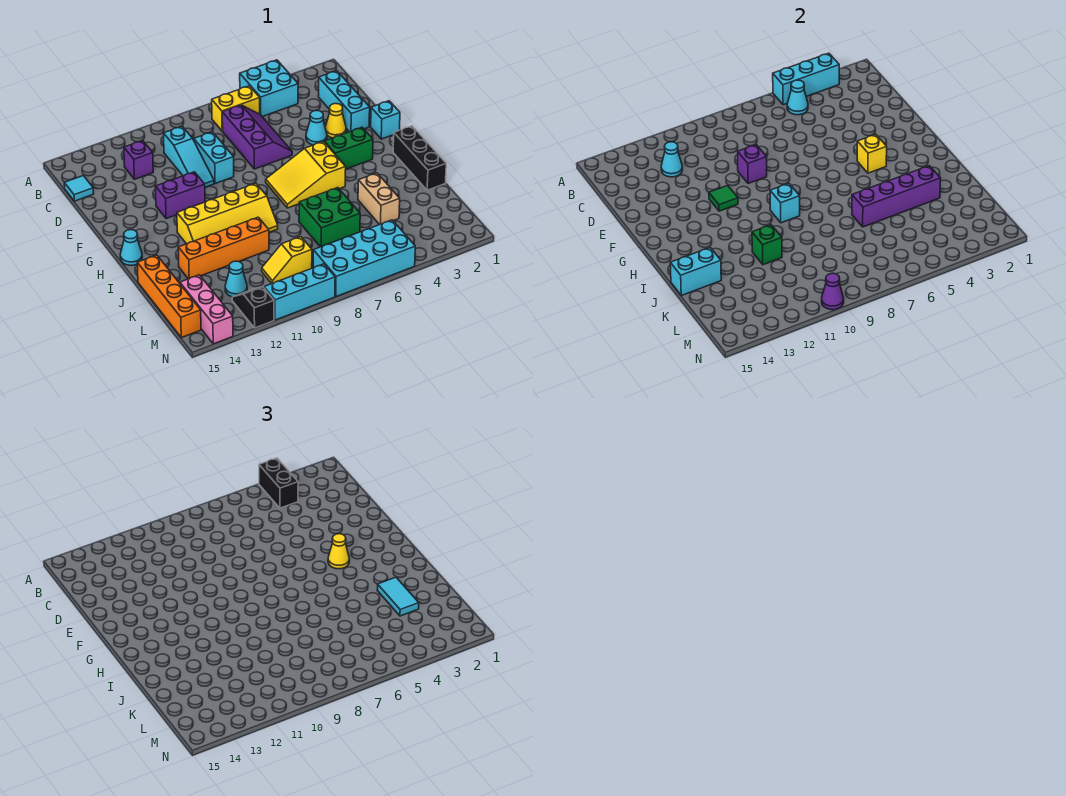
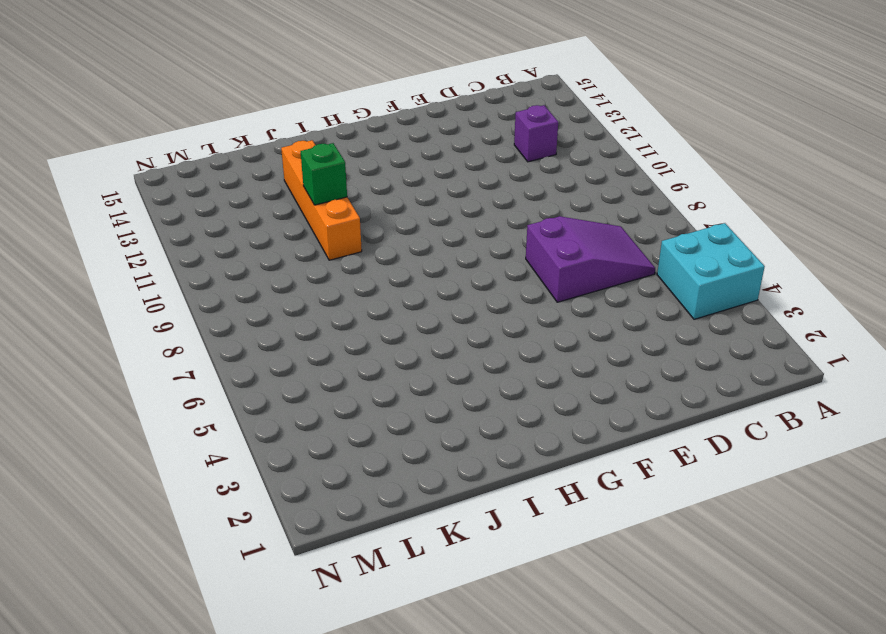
purple 2x3 slope [526,216,655,302] -> purple 2x3 slope turned to [222,105,292,169]
none -> yellow 1x2 brick [212,86,260,131]
none -> cyan 1x3 brick [318,71,370,132]
none -> cyan 1x3 slope [164,126,214,187]
none -> cyan 1x1 tile [64,176,94,201]

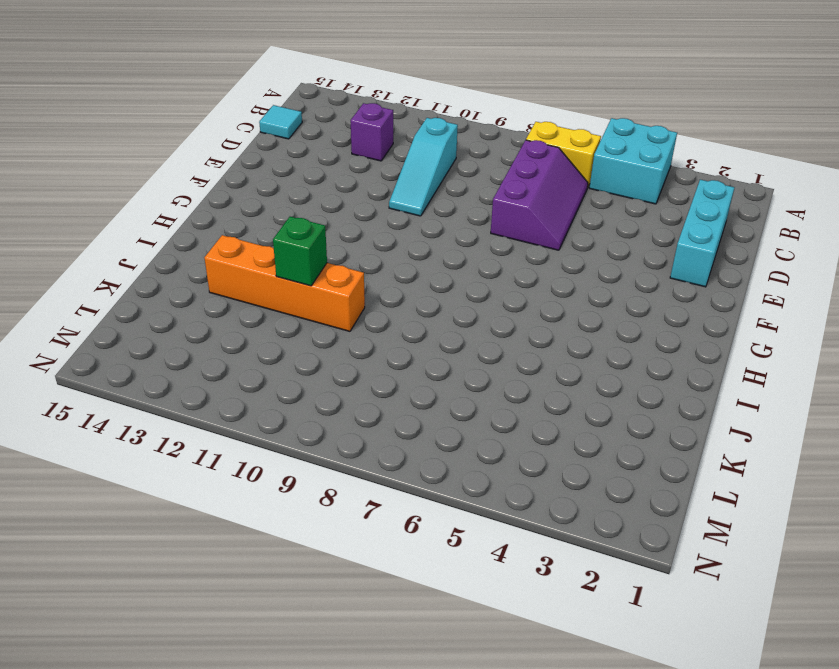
none -> cyan 1x2 brick [194,132,234,184]
none -> yellow 1x1 cone [325,104,346,138]
none -> cyan 1x1 cone [306,110,327,145]
none -> cyan 1x1 brick [371,101,400,139]

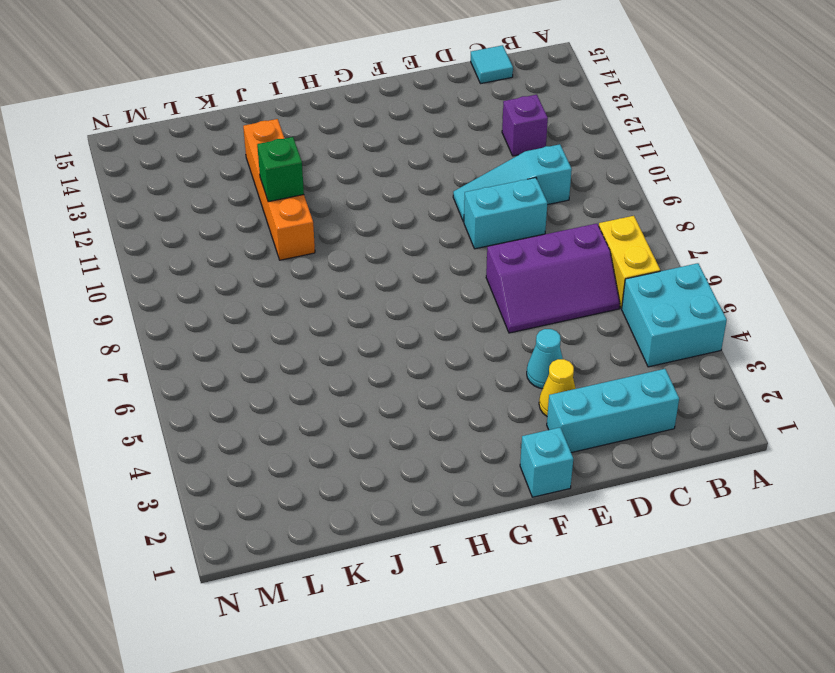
none -> purple 1x2 brick [155,172,205,219]
none -> green 1x2 brick [324,127,373,169]
none -> yellow 2x3 slope [266,142,346,208]
none -> black 1x3 brick [393,126,446,190]

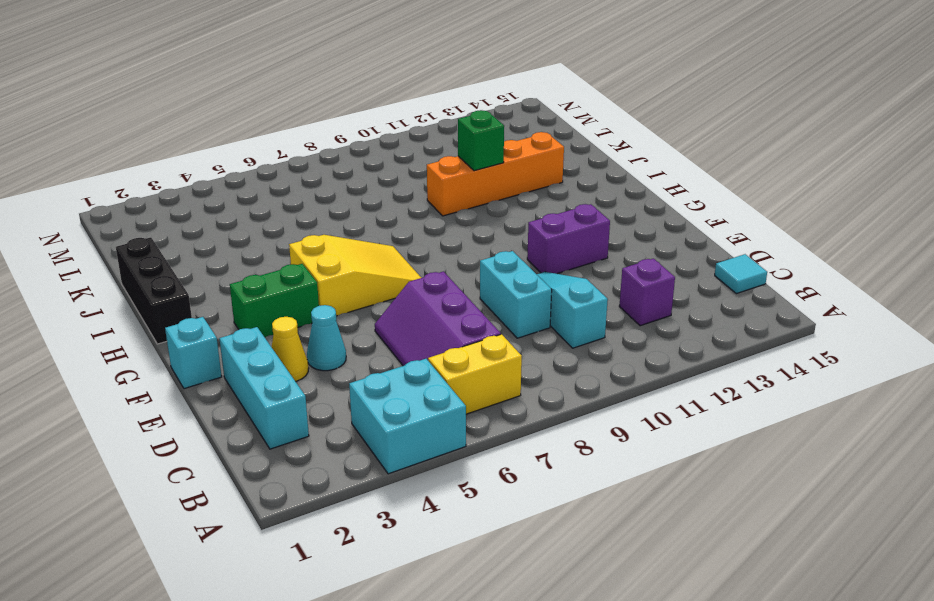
none -> yellow 2x4 slope [177,183,278,244]
none -> cyan 1x1 cone [120,230,142,265]
none -> tan 1x2 brick [358,173,400,225]
none -> green 2x2 brick [299,188,360,247]

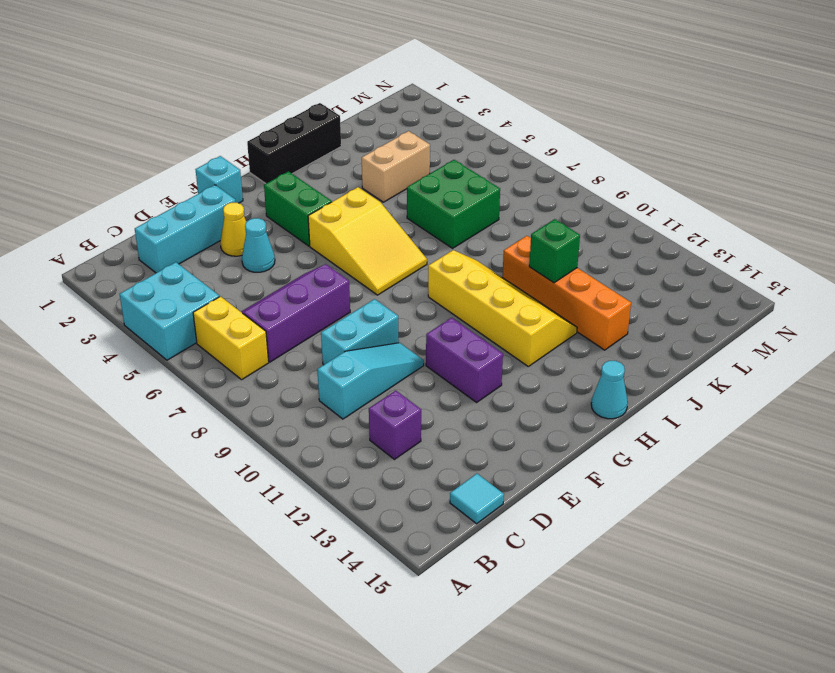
none -> orange 1x4 brick [137,255,201,338]
none -> yellow 1x2 slope [262,237,312,283]
none -> cyan 1x1 cone [225,261,247,297]
none -> pink 1x3 brick [180,275,233,344]

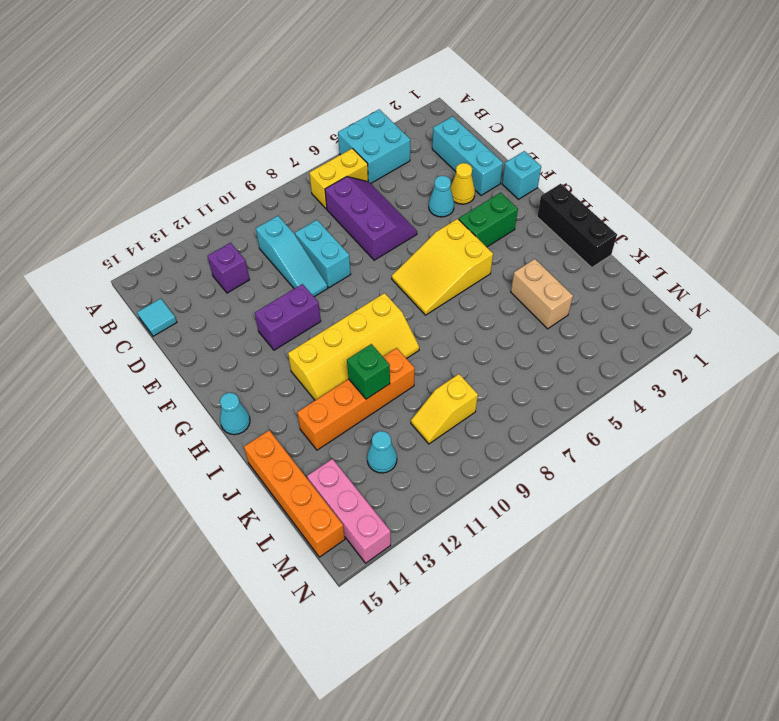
none -> green 2x2 brick [299,188,360,247]
none -> cyan 2x4 brick [313,220,415,297]
none -> black 1x2 slope [232,287,274,328]
none -> cyan 1x3 brick [264,264,335,320]

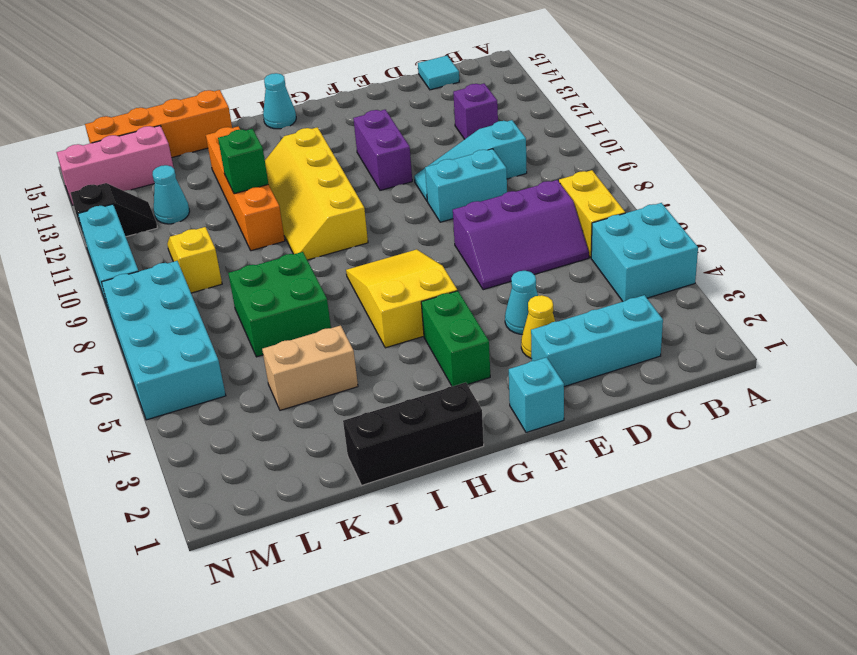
none -> cyan 1x3 brick [773,53,839,105]
none -> cyan 1x1 cone [787,80,808,115]
none -> cyan 1x1 cone [661,142,682,177]
none -> purple 1x1 brick [738,145,767,184]

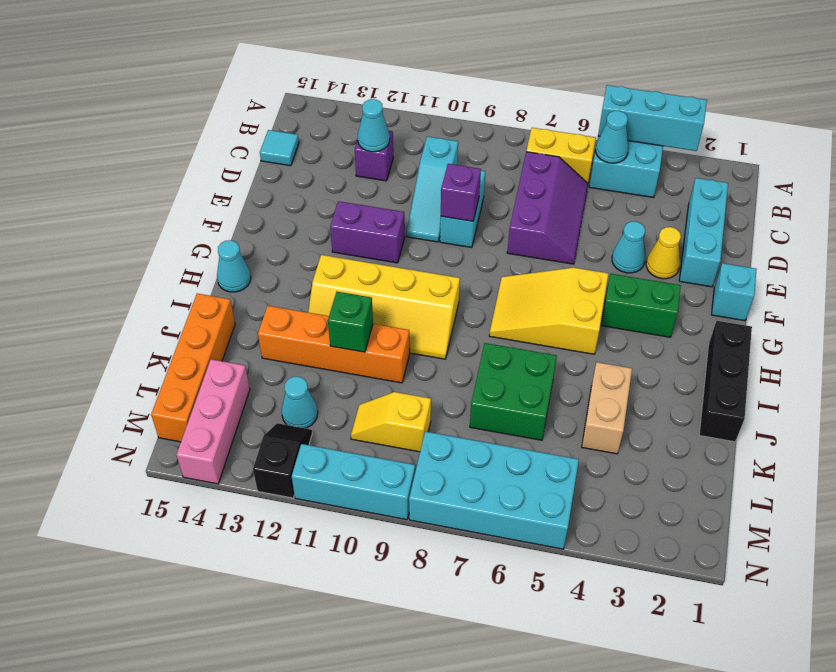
none -> green 1x1 tile [709,185,738,211]
none -> yellow 1x1 brick [857,134,887,173]
none -> cyan 1x1 brick [770,183,800,223]
none -> purple 1x4 brick [852,166,941,227]

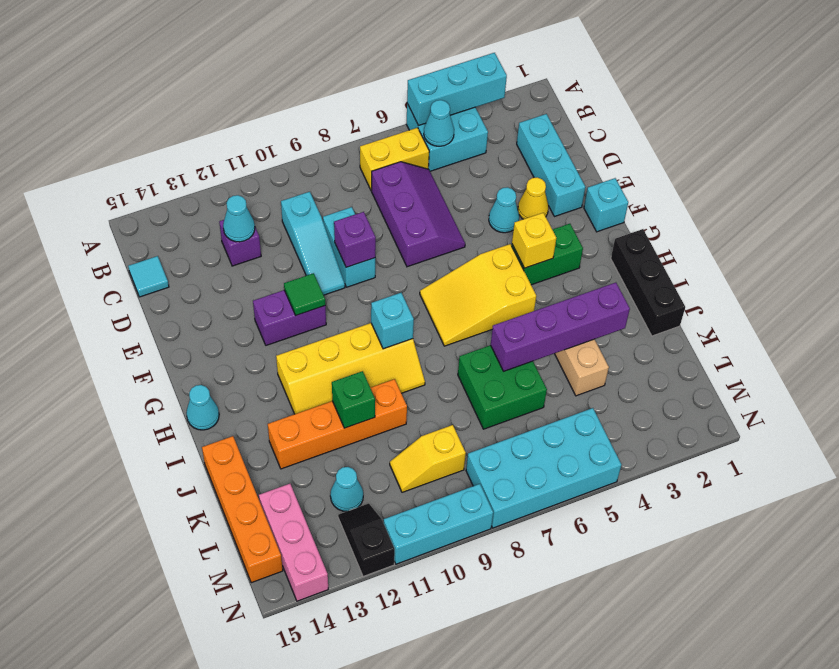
none -> cyan 1x2 brick [670,247,721,295]
none -> purple 1x1 cone [822,273,844,310]
none -> black 1x2 brick [259,458,298,508]
none -> yellow 1x1 cone [328,534,349,569]

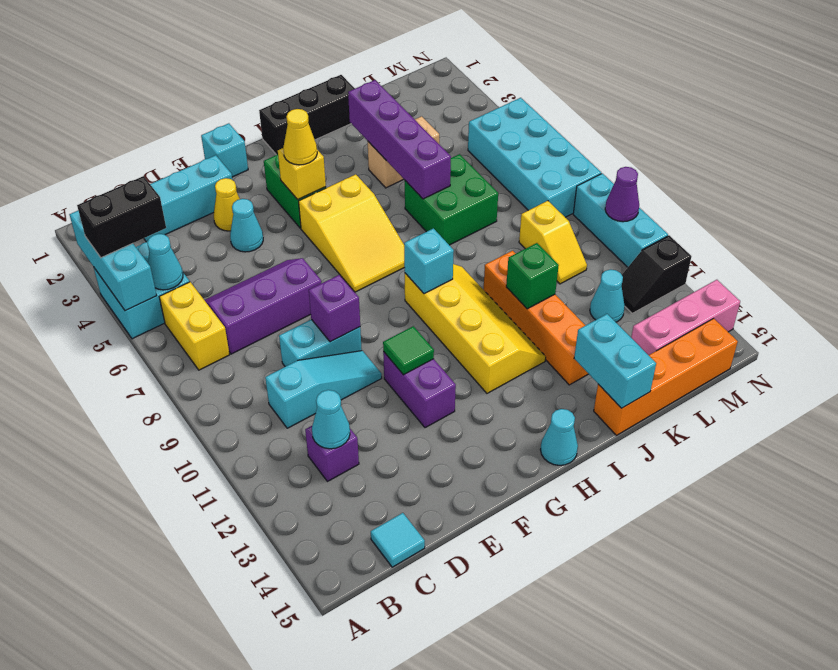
none -> cyan 1x2 tile [377,577,419,616]

